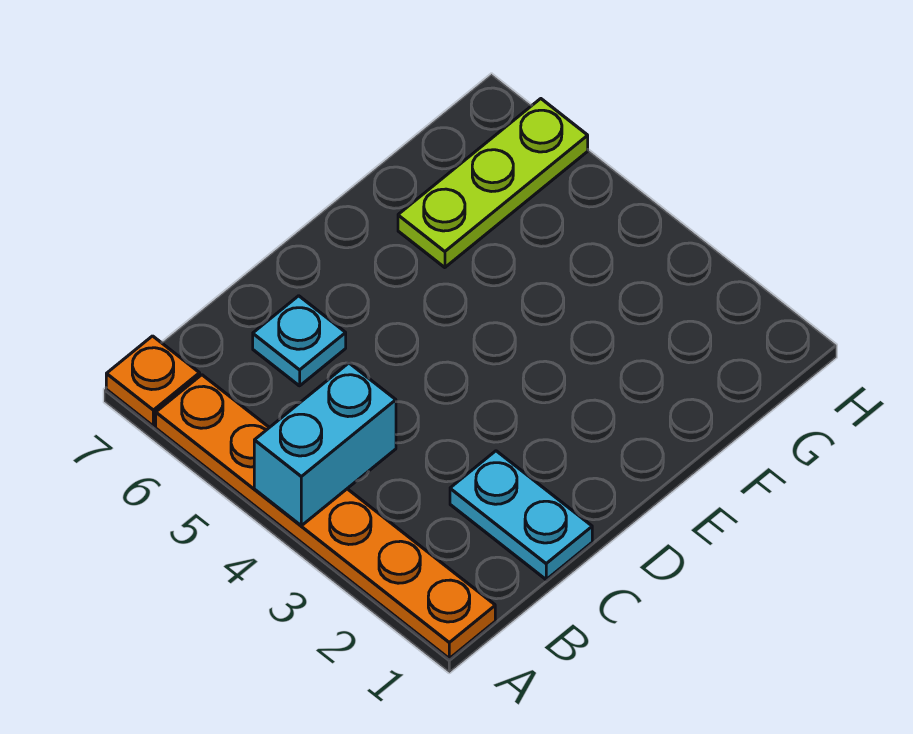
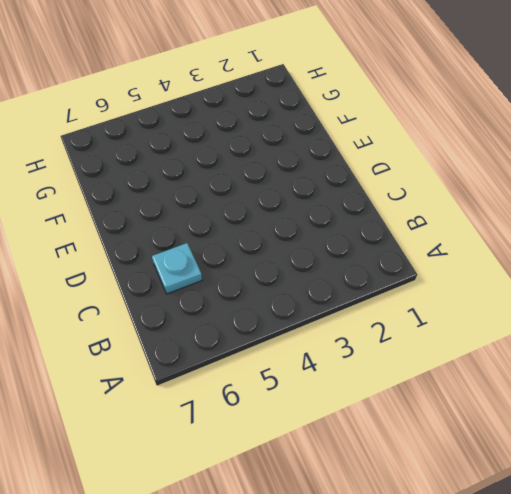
none -> orange 1x6 plate [156,375,495,658]
none -> orange 1x1 plate [106,336,200,426]

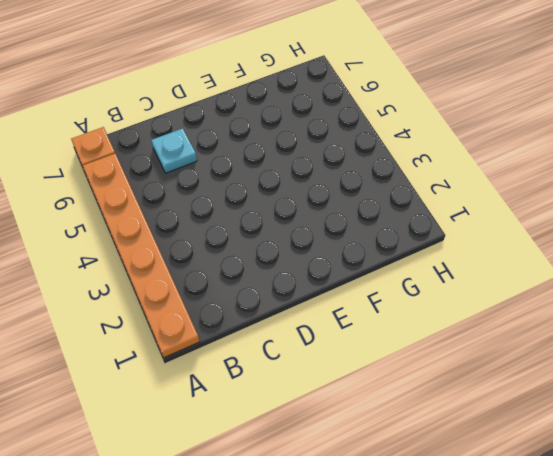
none -> cyan 1x2 plate [450,451,592,580]
none -> lime 1x3 plate [398,99,588,268]

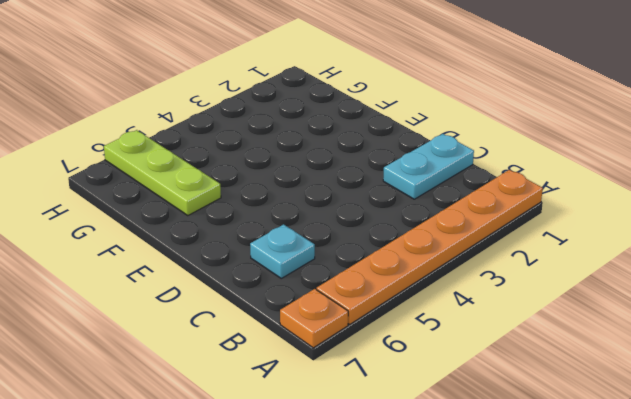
none -> cyan 1x2 brick [254,363,396,526]

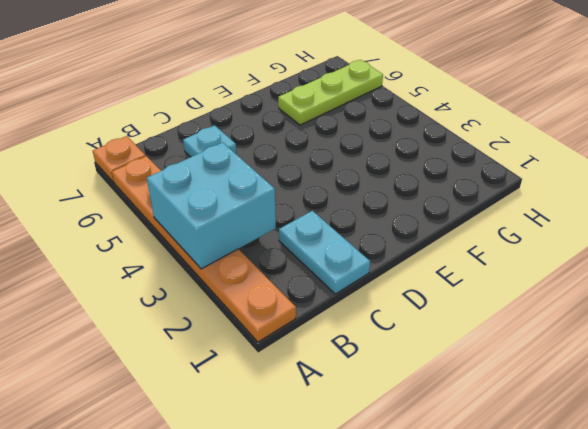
cyan 2x2 brick [147,142,276,269] -> cyan 1x2 brick [254,363,396,526]

